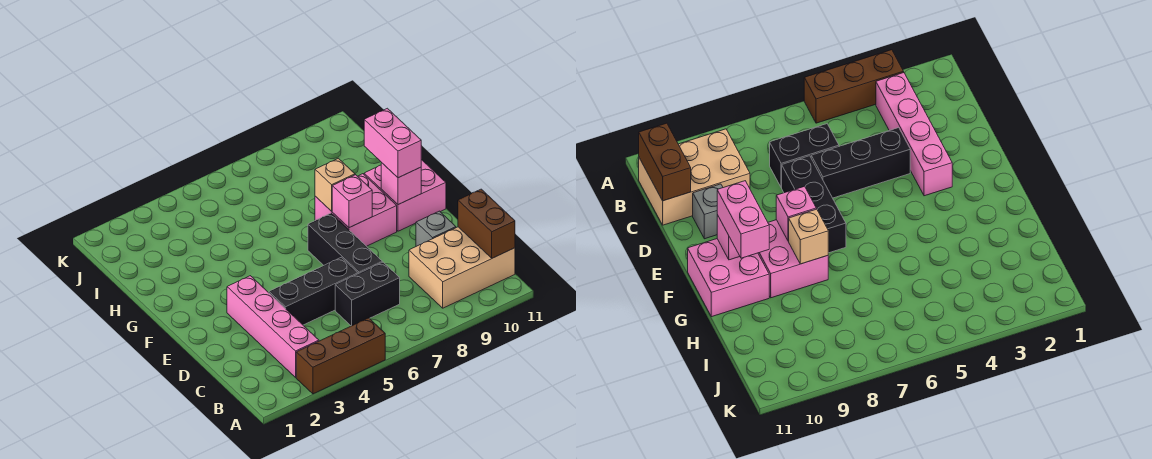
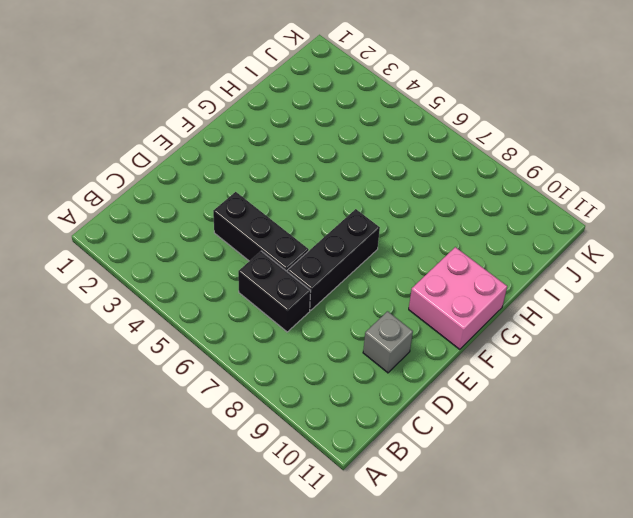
none -> brown 1x3 brick [296,318,385,394]
none -> pink 1x4 brick [227,276,319,377]
none -> tan 2x3 brick [409,227,515,308]

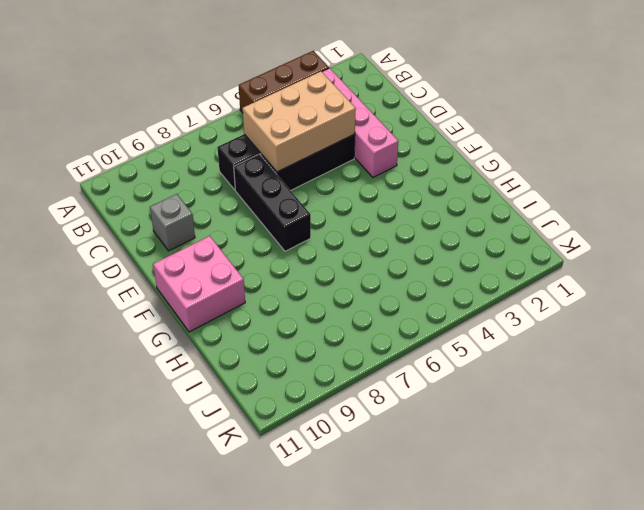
tan 2x3 brick [243,72,356,172] -> tan 2x3 brick moved to [409,227,515,308]
none -> pink 2x2 brick [315,174,397,246]
none -> brown 1x2 brick [458,189,515,258]
none -> pink 1x1 brick [332,175,372,228]

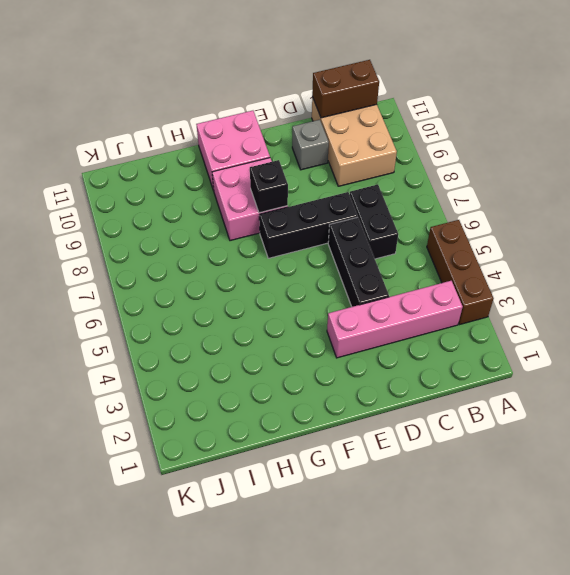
black 1x1 brick [250,160,288,213] -> pink 1x1 brick [332,175,372,228]
none -> pink 1x1 brick [381,163,421,205]
none -> tan 1x1 brick [315,158,355,211]
none -> pink 1x2 brick [364,108,421,178]

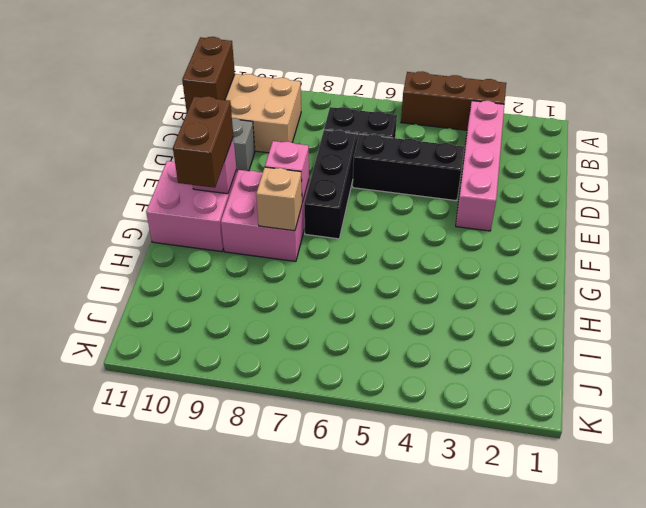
brown 1x2 brick [173,96,233,188] -> pink 1x2 brick [364,108,421,178]

